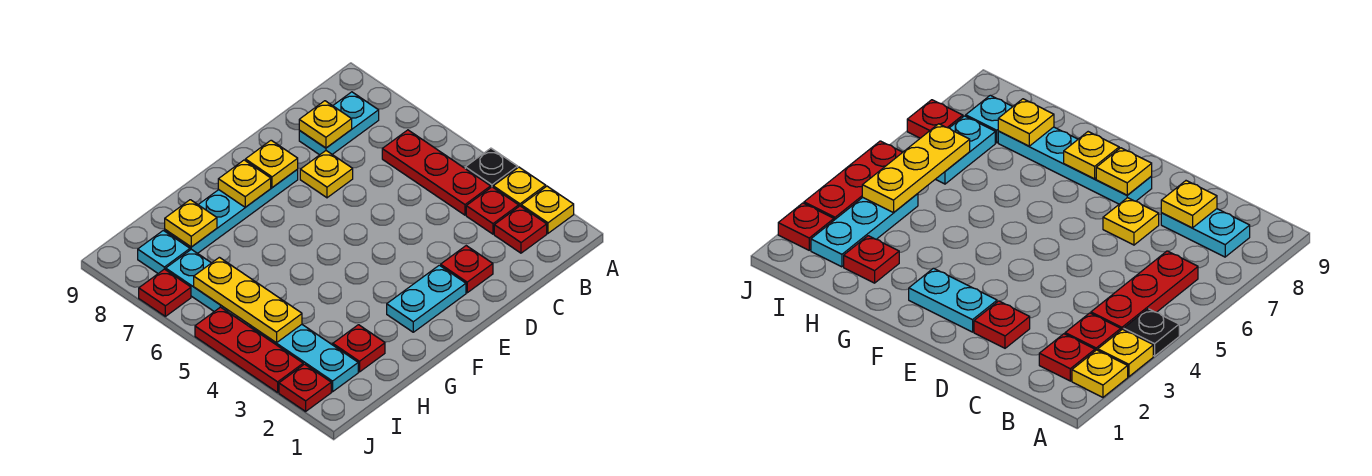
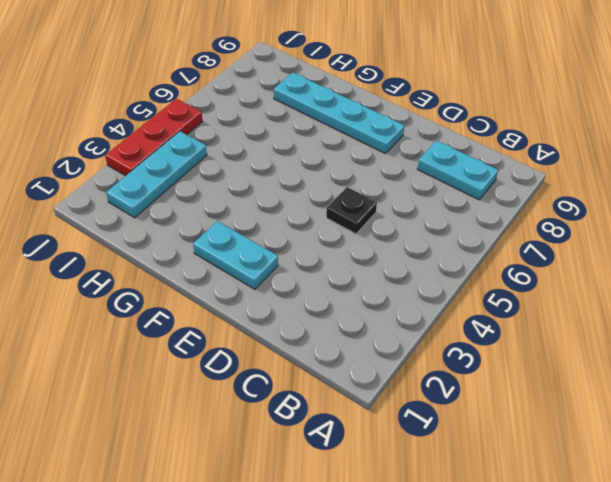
black 1x1 plate [326,187,377,234] -> black 1x1 plate moved to [465,148,518,187]
none -> yellow 1x1 plate [521,186,574,233]
none -> yellow 1x1 plate [493,167,546,206]
none -> red 1x1 plate [494,206,547,253]

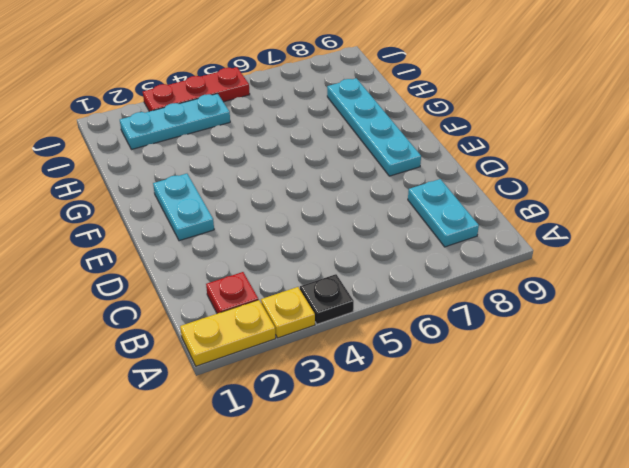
yellow 1x2 plate [180,300,276,366] -> yellow 1x1 plate [521,186,574,233]
none -> red 1x1 plate [466,187,519,234]
none -> red 1x3 plate [382,130,491,215]
none -> red 1x1 plate [441,246,493,293]

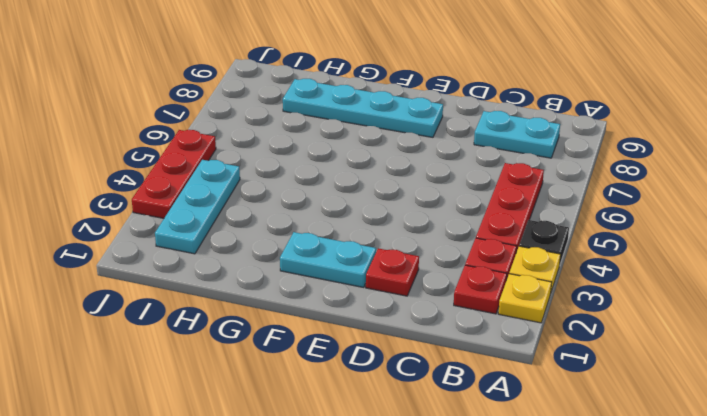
none -> yellow 1x1 plate [300,151,353,198]
none -> red 1x1 plate [333,325,385,372]
none -> cyan 1x2 plate [166,249,228,311]

